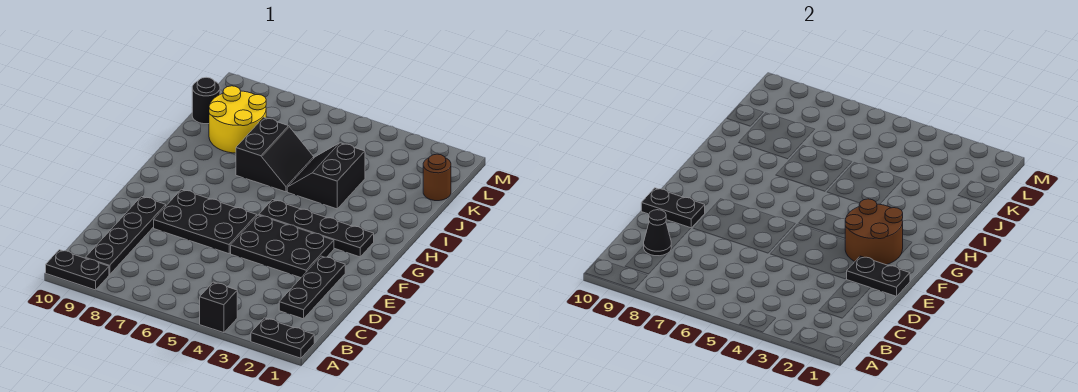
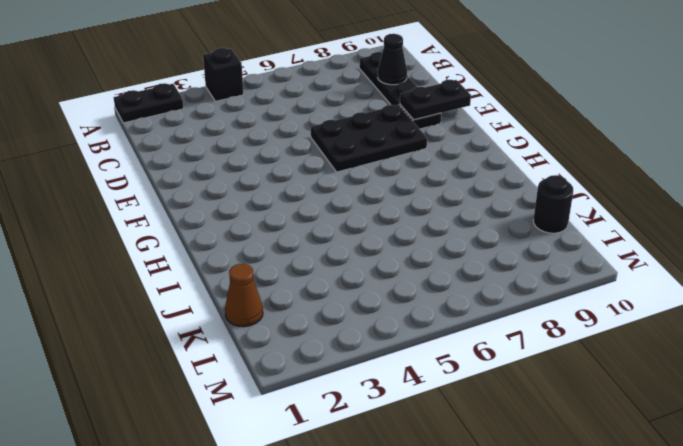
brown 1x1 cone [225,264,263,327] -> brown 1x1 round brick [423,154,451,201]
none -> black 1x2 plate [46,250,109,290]
none -> black 1x3 plate [279,256,345,319]
none -> black 2x3 plate [231,215,334,278]

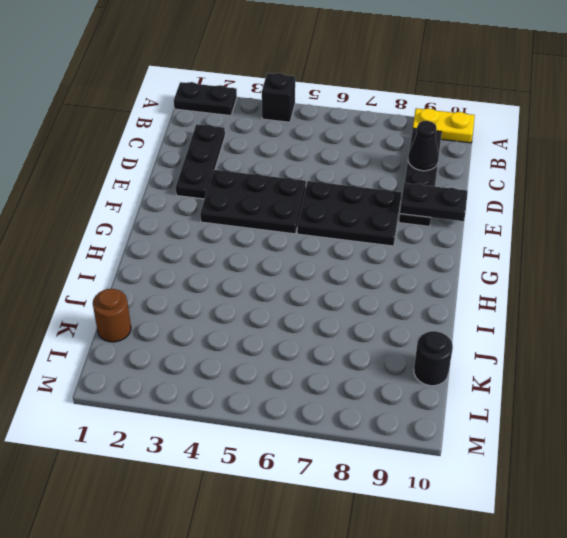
yellow 1x2 plate [413,108,475,143] -> black 1x2 plate [46,250,109,290]
none -> black 1x4 plate [259,200,374,257]
none -> black 2x2 slope [287,143,365,209]
none -> black 2x2 slope [236,117,314,192]

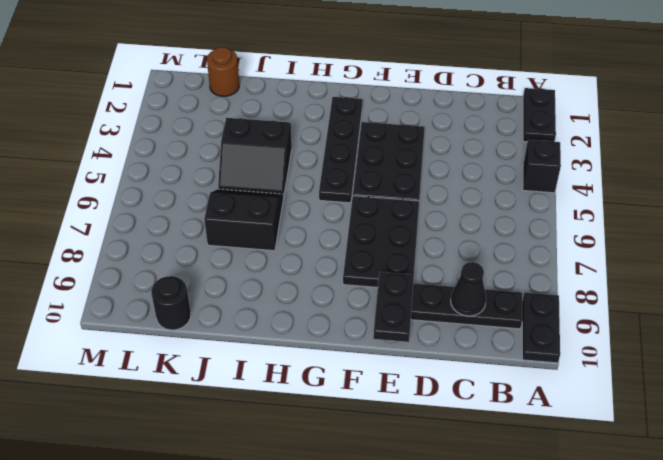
none -> black 1x3 plate [279,256,345,319]
none -> yellow 2x2 round brick [209,86,266,153]
none -> black 1x2 plate [846,256,910,296]

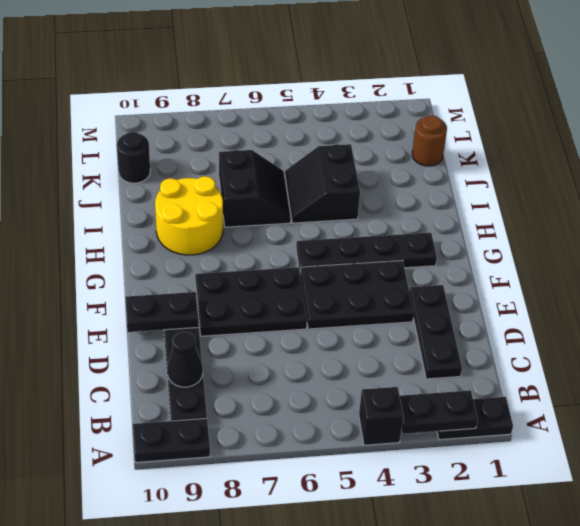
black 1x2 plate [400,390,478,434] -> black 1x2 plate moved to [846,256,910,296]
yellow 2x2 round brick [155,176,223,255] -> yellow 2x2 round brick moved to [209,86,266,153]
none -> brown 2x2 round brick [845,199,903,265]

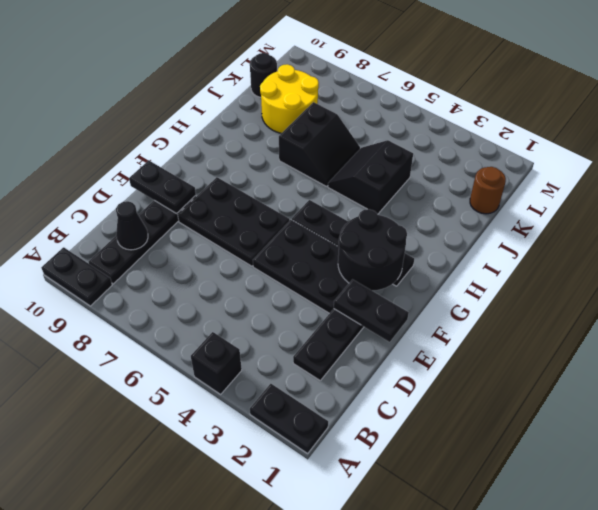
black 2x2 round brick [338,209,407,290] -> brown 2x2 round brick [845,199,903,265]

